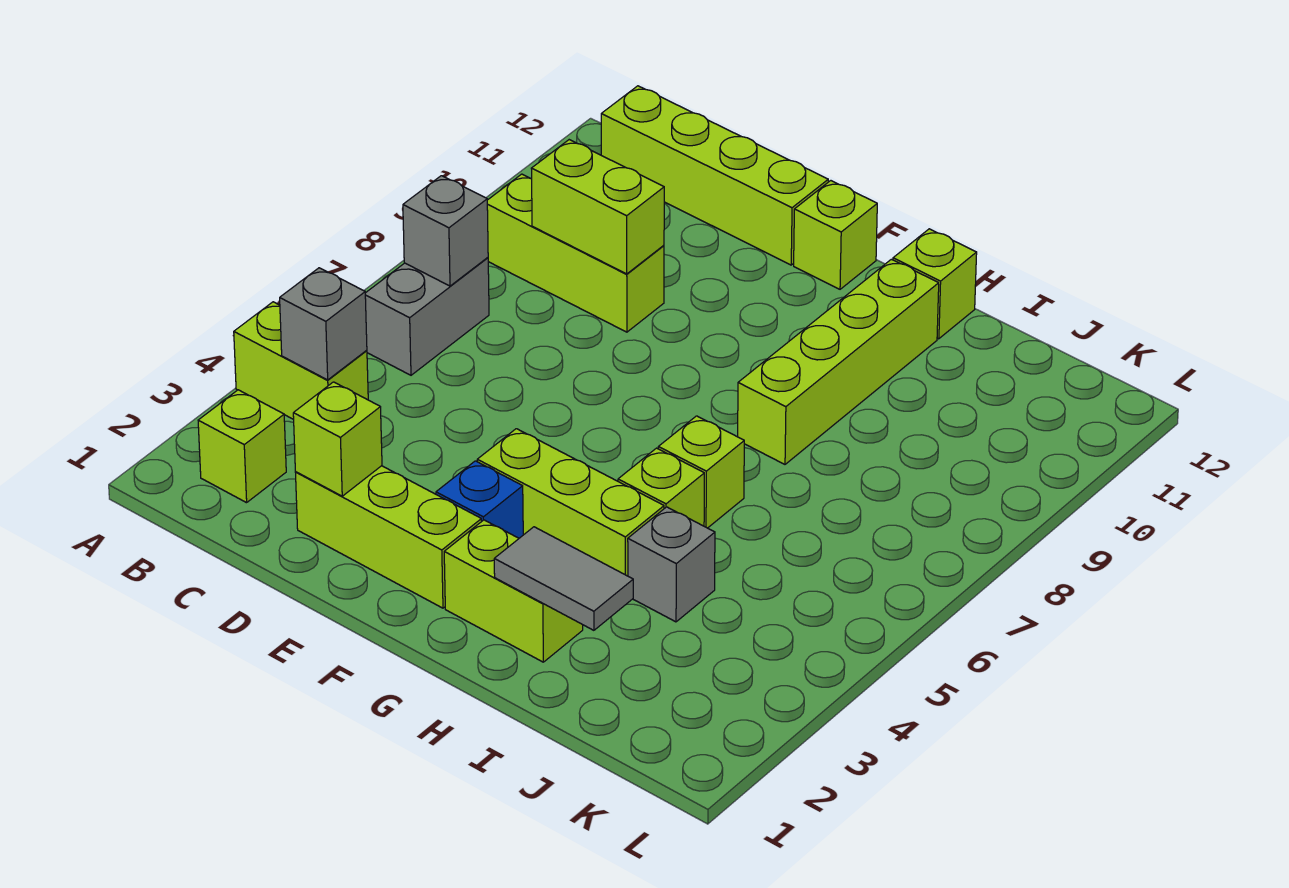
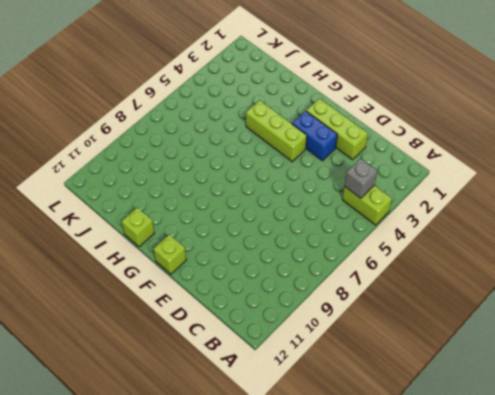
blue 1x2 brick [292,111,337,161] -> blue 1x1 brick [436,461,523,538]
none -> lime 1x1 brick [198,390,286,503]
none -> grey 1x2 brick [365,258,489,375]
none -> lime 1x3 brick [487,174,664,332]

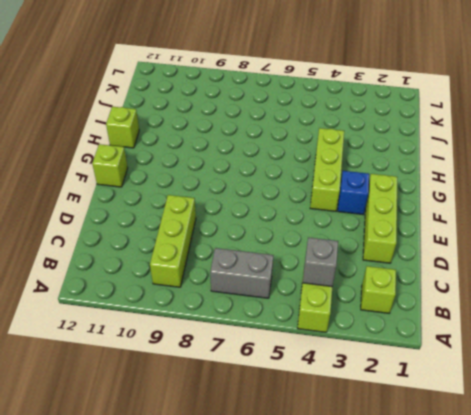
none -> lime 1x4 brick [601,86,828,265]
none -> lime 1x2 brick [444,520,583,662]
none -> lime 1x1 brick [618,448,704,526]

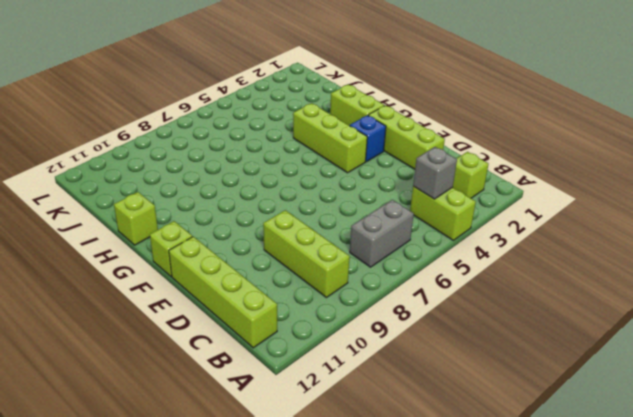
none -> lime 1x1 brick [618,448,704,526]
none -> lime 1x1 brick [658,416,744,528]
none -> lime 1x4 brick [738,259,939,464]

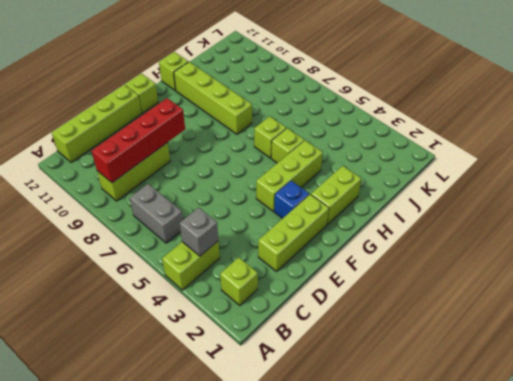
red 1x4 brick [92,98,185,183] -> lime 1x2 brick [531,140,664,274]
none -> grey 1x1 brick [628,507,715,622]
none -> grey 1x1 brick [403,176,488,286]
none -> lime 1x1 brick [293,382,382,496]

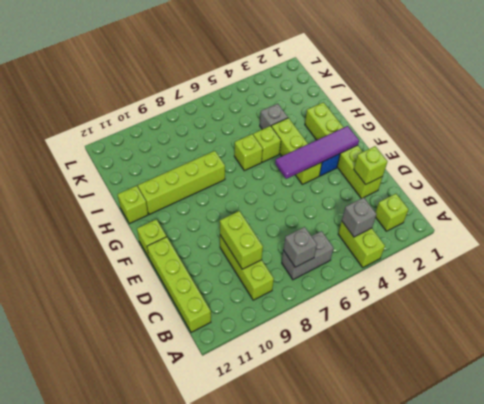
purple 1x4 tile [275,126,359,179] -> none
none -> grey 1x2 tile [494,527,633,630]

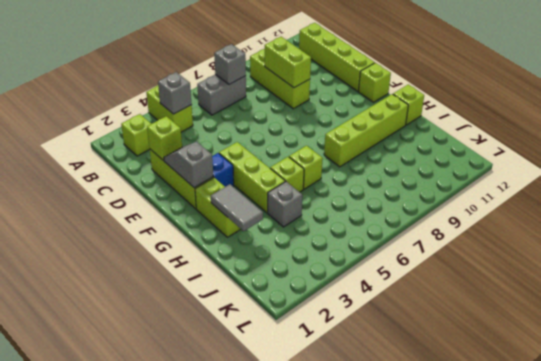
grey 1x2 slope [164,142,213,188] -> none

